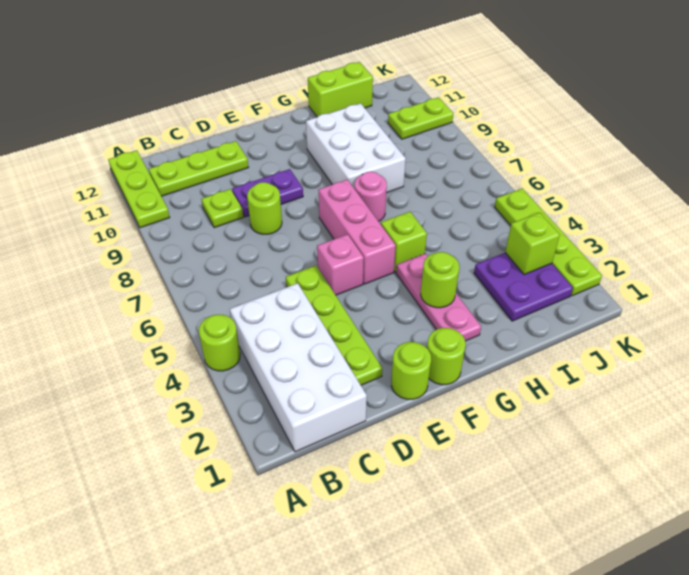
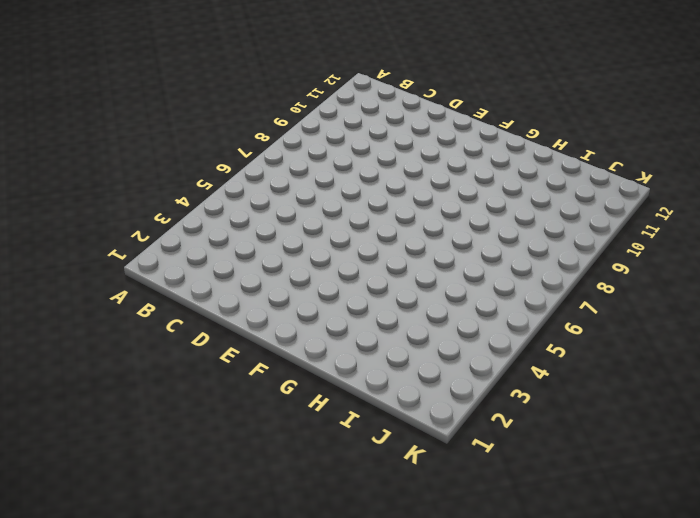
none -> lime 1x1 round brick [199,315,240,371]
none -> lime 1x3 plate [108,150,170,228]
none -> white 2x4 brick [230,283,367,452]

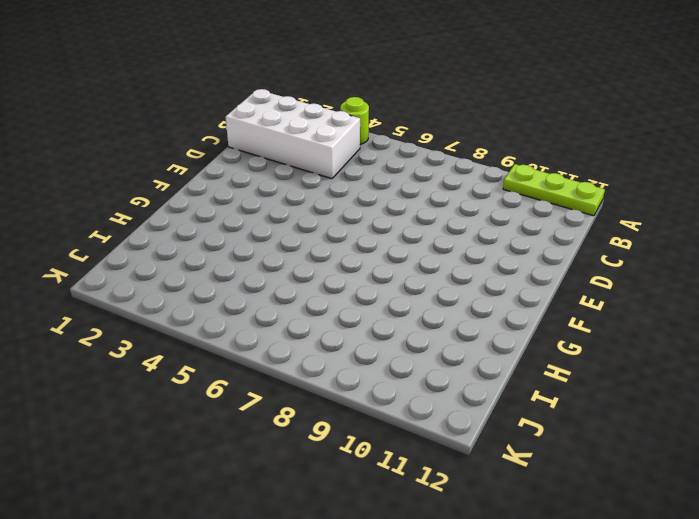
none -> lime 1x3 plate [149,141,249,196]
none -> lime 1x1 plate [201,189,243,228]
none -> lime 1x4 plate [286,266,382,385]

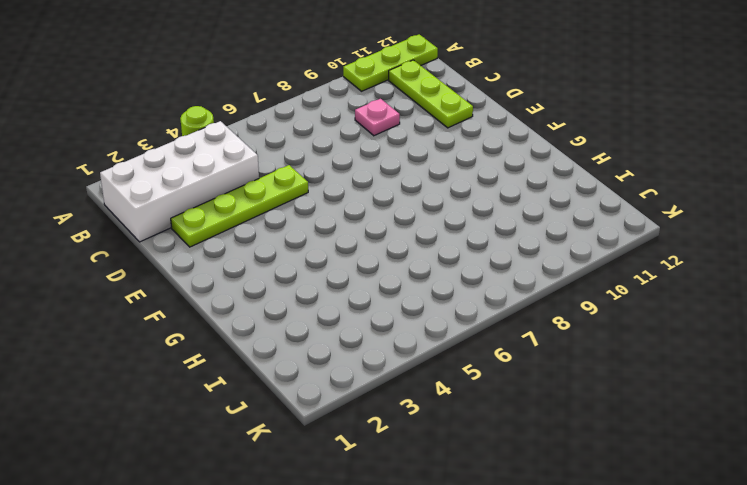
pink 1x1 plate [355,99,400,136] -> lime 1x1 plate [201,189,243,228]
none -> lime 1x1 round brick [247,182,282,234]
none -> purple 1x2 plate [232,169,303,217]
none -> lime 1x1 round brick [391,342,431,399]

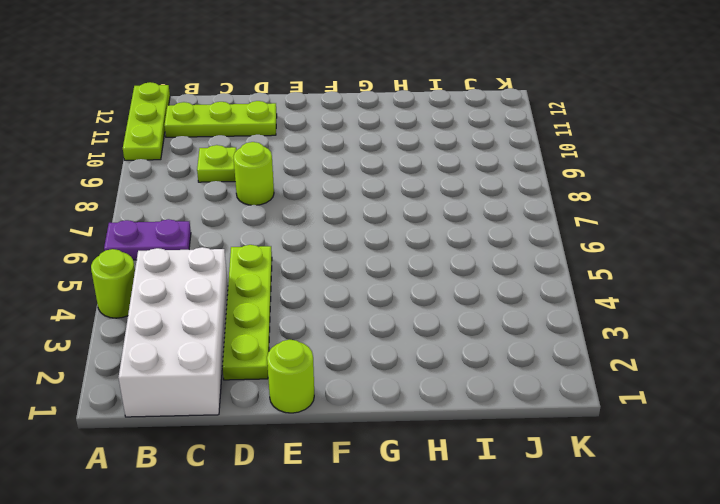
purple 1x2 plate [104,219,191,260] -> purple 1x2 plate moved to [232,169,303,217]
none -> pink 1x1 brick [317,234,364,295]
none -> lime 1x1 round brick [427,328,466,385]
none -> pink 1x3 brick [318,180,396,284]

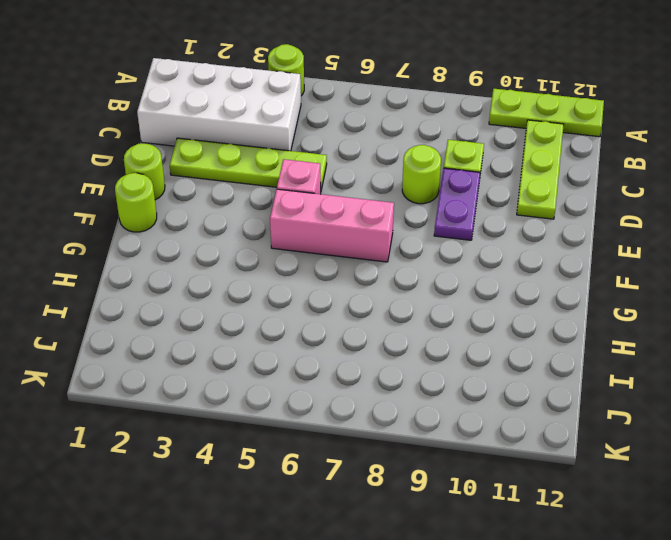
none -> pink 1x3 plate [396,253,481,341]
none -> lime 1x1 brick [381,212,427,272]
none -> pink 1x1 round brick [355,172,387,221]

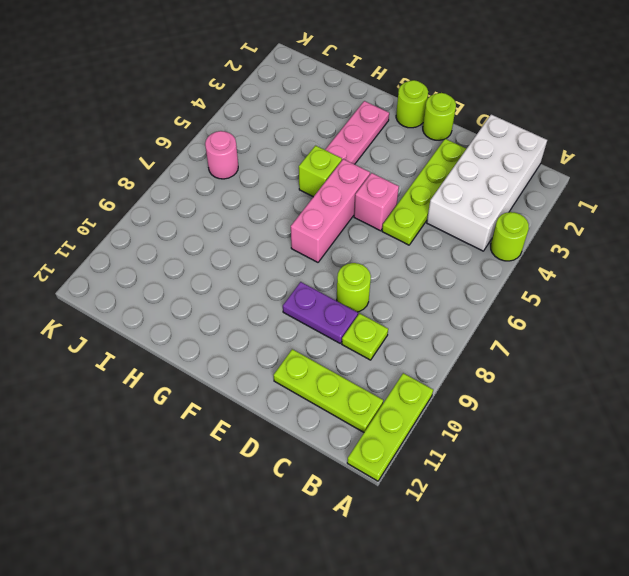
pink 1x1 round brick [205,131,238,179] -> pink 1x1 round brick moved to [355,172,387,221]
none -> white 2x3 brick [306,103,406,193]
none -> lime 1x2 brick [308,62,373,117]
none -> purple 2x2 plate [474,253,573,321]

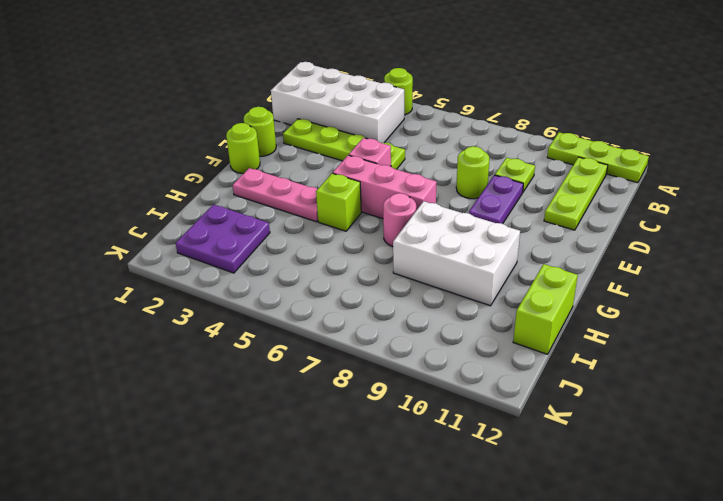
none -> lime 1x2 plate [388,97,453,139]
none -> lime 1x4 plate [495,188,602,296]
none -> lime 1x1 round brick [421,252,459,308]

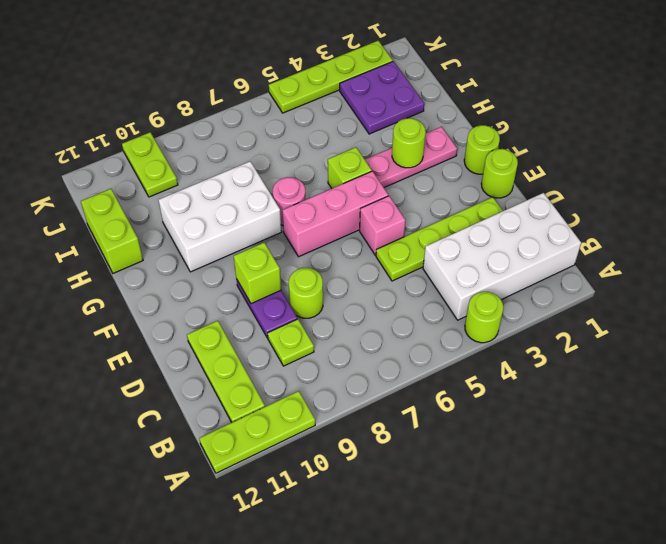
lime 1x1 brick [234,243,281,304] -> lime 1x1 brick moved to [505,212,560,275]

